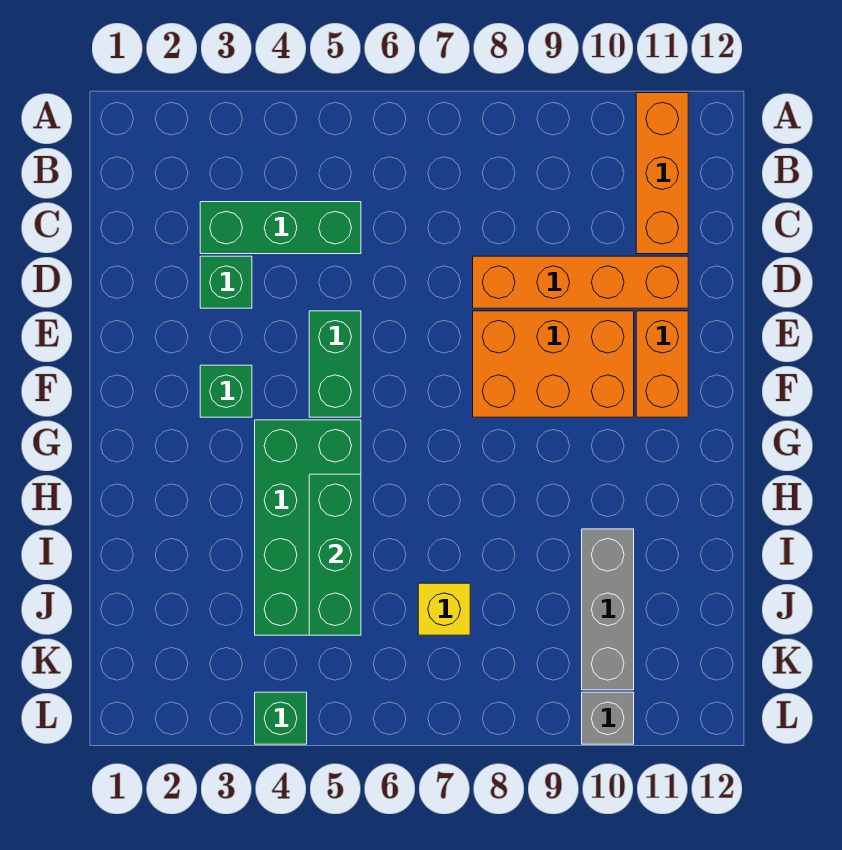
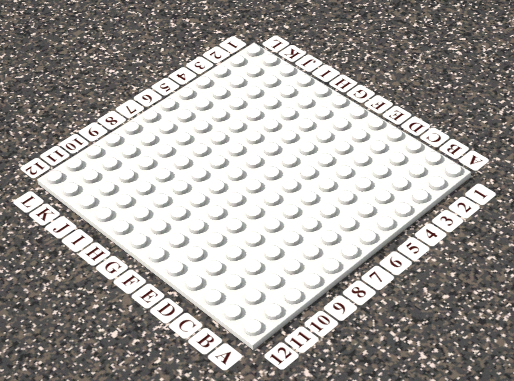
none -> orange 1x3 brick [636,93,688,254]
none -> green 1x3 brick [200,202,361,254]
none -> green 1x1 brick [200,256,252,308]

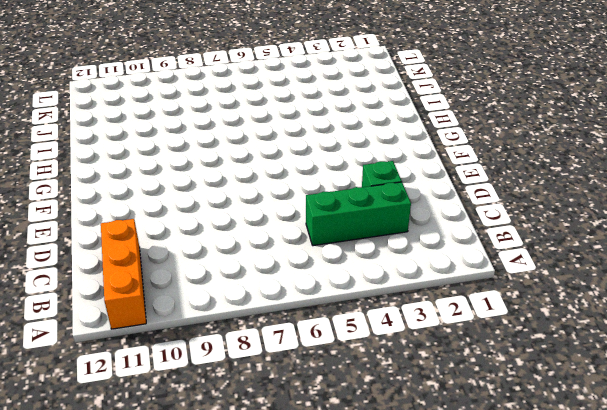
none -> orange 1x4 brick [473,256,688,308]
none -> green 1x2 brick [309,311,361,417]
none -> orange 2x3 brick [473,311,634,417]

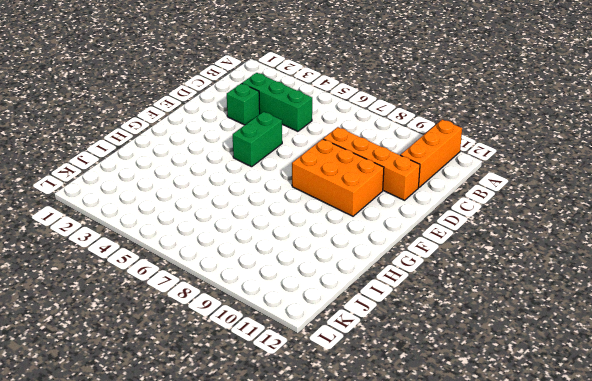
none -> orange 1x2 brick [636,311,688,417]
none -> green 1x1 brick [200,365,252,417]
none -> green 2x4 brick [255,420,361,635]

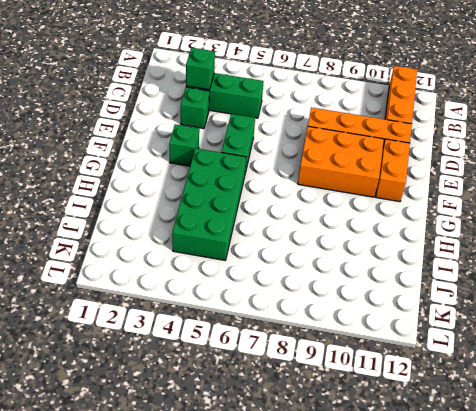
green 1x1 brick [186,48,215,90] -> green 1x1 brick moved to [255,692,307,744]
none -> grey 1x3 brick [582,529,634,690]
none -> yellow 1x1 brick [418,583,470,635]
none -> grey 1x1 brick [582,692,634,744]

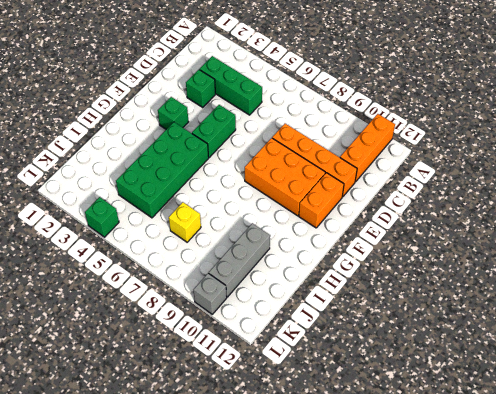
none -> green 1x3 brick [309,474,361,635]

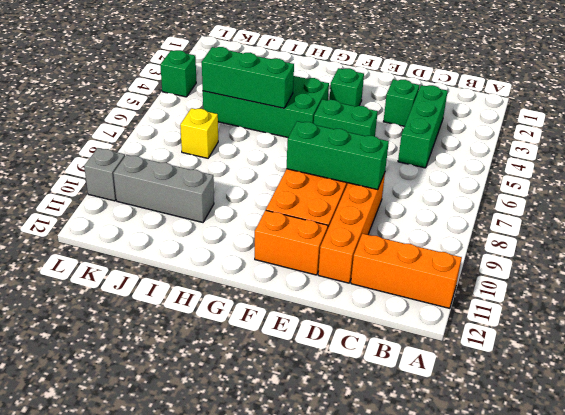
green 1x3 brick [287,121,389,190] -> none

